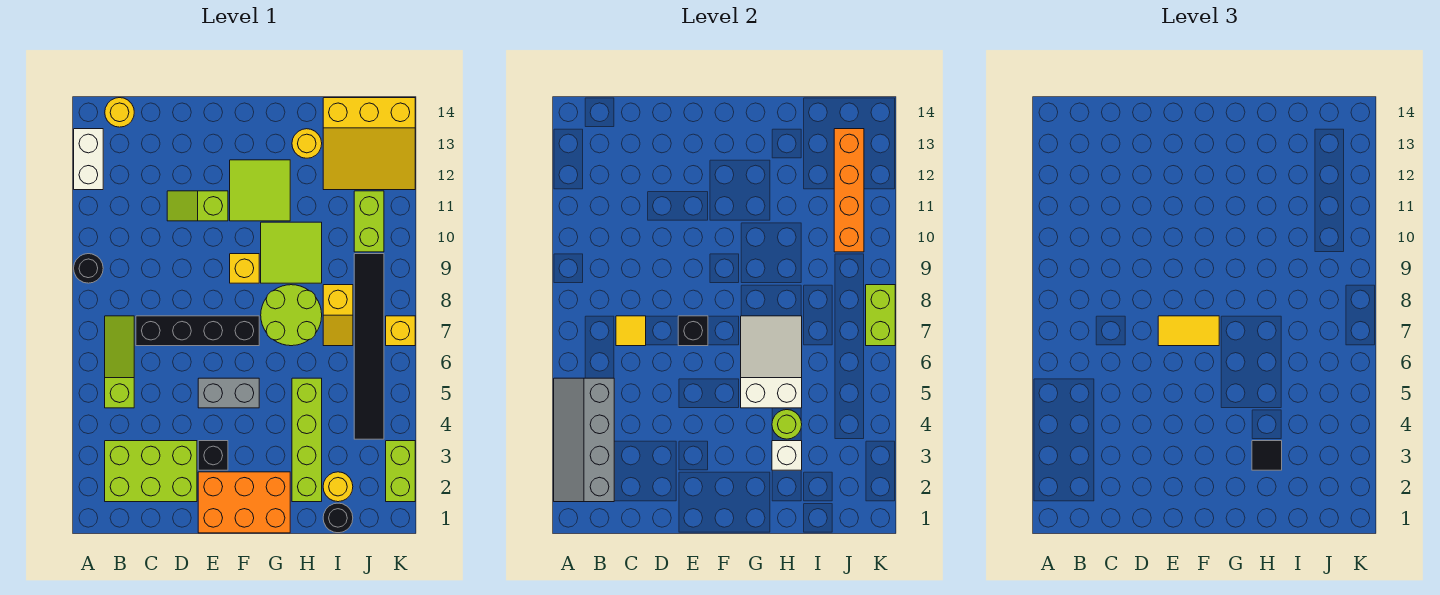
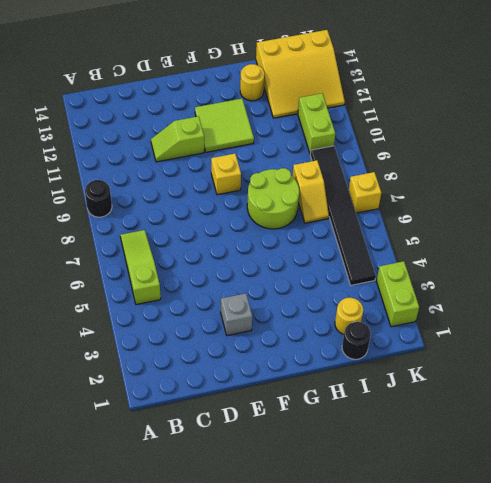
grey 1x1 brick [221,293,252,336] -> black 1x1 brick [198,441,228,470]
none -> white 1x2 brick [74,129,103,190]
none -> lime 2x3 brick [105,441,197,502]
none -> yellow 1x1 round brick [105,98,134,127]
none -> black 1x4 brick [136,316,259,346]

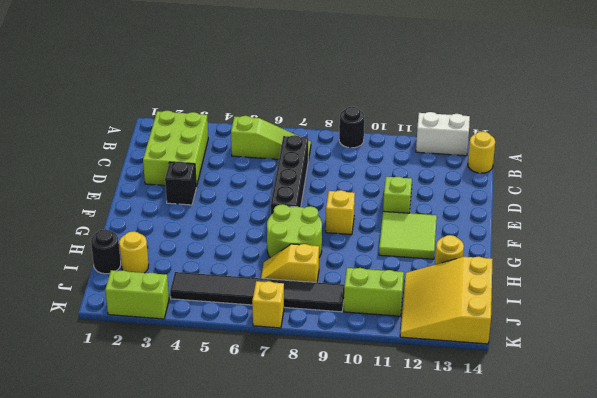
none -> orange 2x3 brick [198,472,290,533]
none -> grey 1x2 brick [198,378,259,408]
none -> lime 2x2 tile [261,222,322,283]
none -> lime 1x4 brick [292,378,322,502]

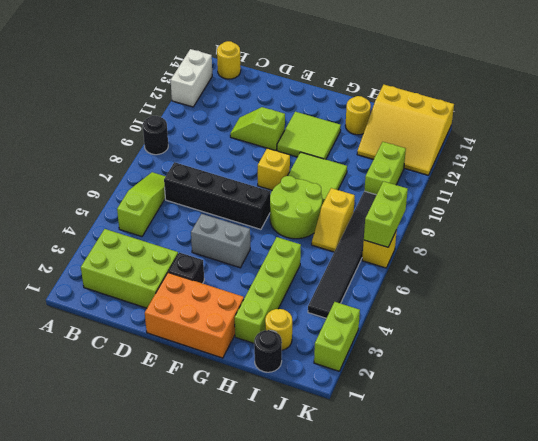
none -> grey 2x4 slope [554,378,614,502]
none -> yellow 1x1 tile [616,316,646,346]
none -> black 1x1 brick [678,316,708,346]
none -> white 2x3 slope [741,316,802,408]

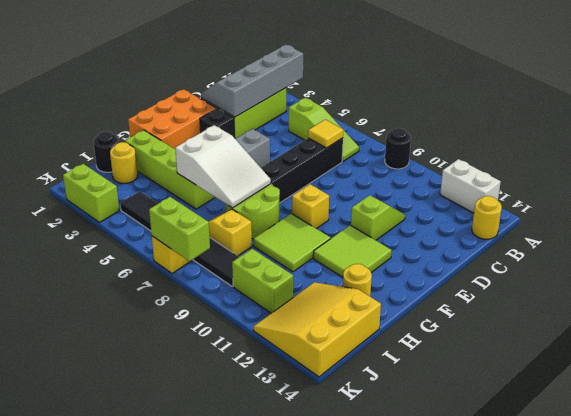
grey 2x4 slope [201,45,303,117] -> grey 2x4 slope turned to [554,378,614,502]
none -> black 1x1 brick [678,316,708,346]
none -> white 1x1 brick [772,441,802,470]
none -> lime 1x1 round brick [772,410,802,439]
none -> orange 1x4 brick [834,129,864,252]

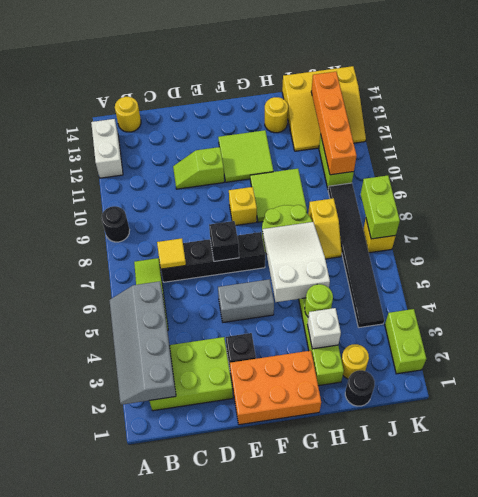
none -> yellow 1x2 tile [1158,316,1219,346]
none -> black 1x1 tile [1252,441,1282,470]

